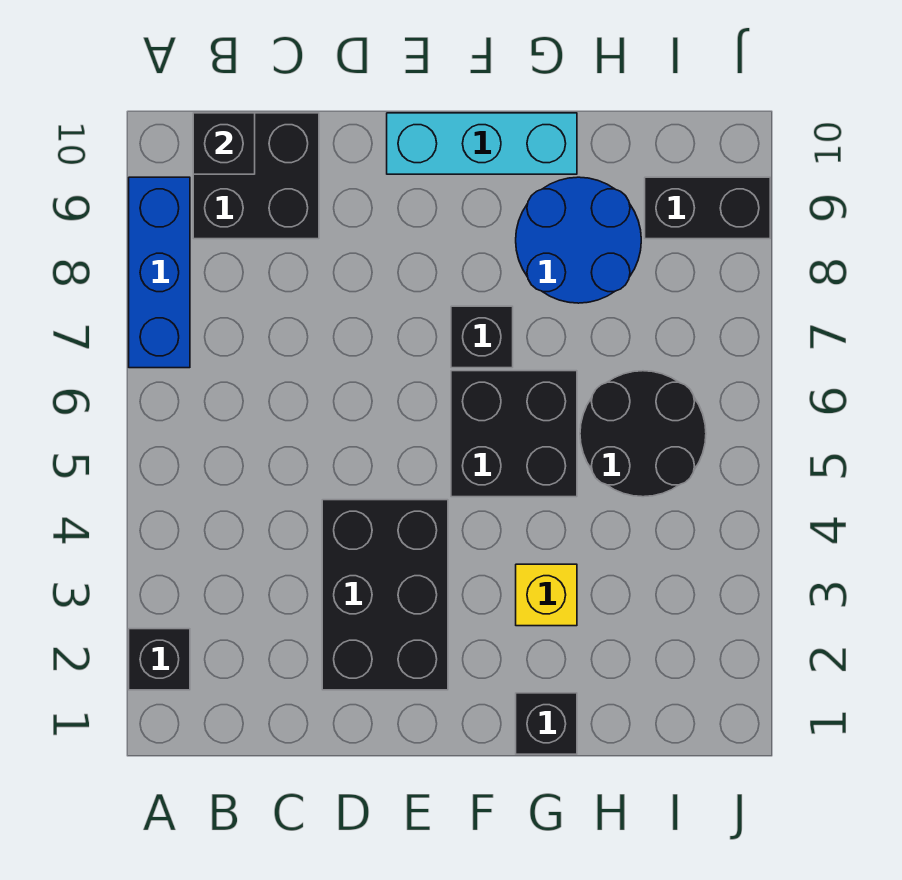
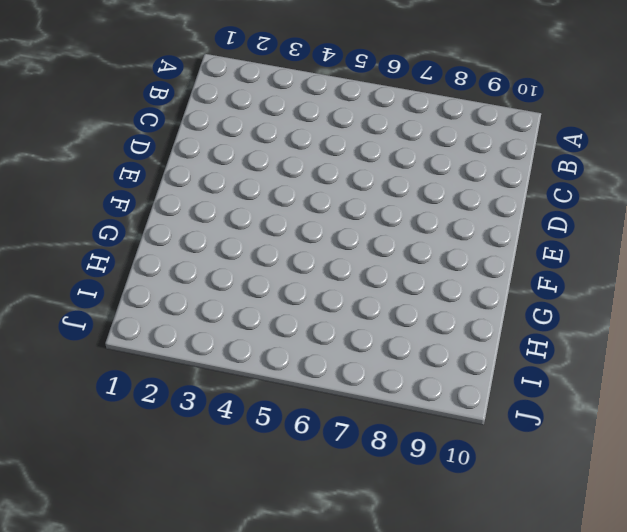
none -> black 1x1 brick [129,629,190,690]
none -> blue 1x3 brick [129,177,190,368]
none -> black 2x2 brick [193,113,319,239]

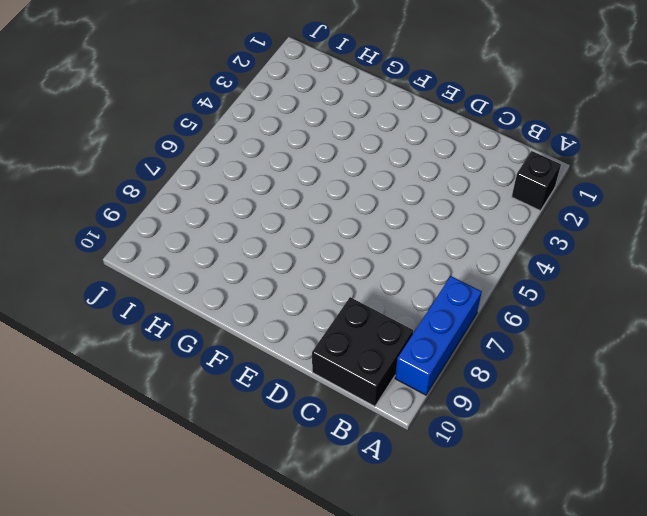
none -> black 2x3 brick [322,500,448,690]
none -> cyan 1x3 brick [387,113,577,174]
none -> black 2x2 brick [451,371,577,497]

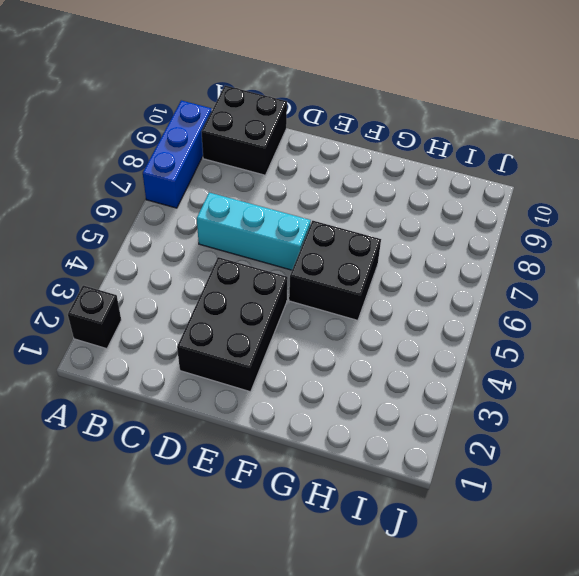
cyan 1x3 brick [197,192,311,270] -> cyan 1x3 brick moved to [387,113,577,174]
none -> black 1x1 brick [451,306,513,368]
none -> black 1x1 brick [516,693,577,754]
none -> yellow 1x1 brick [516,564,577,626]

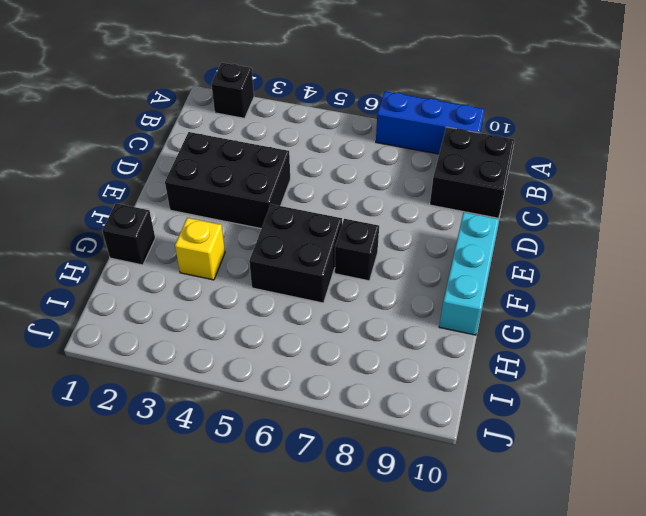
none -> blue 2x2 round brick [516,177,641,303]
none -> black 2x2 round brick [580,371,706,497]
none -> black 1x2 brick [645,177,770,239]

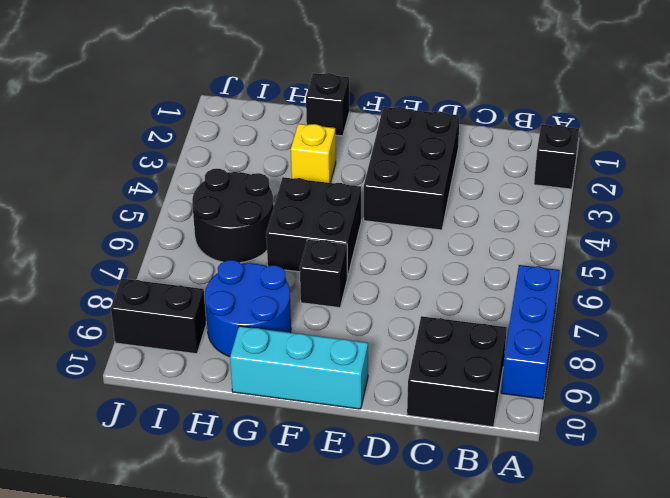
none -> black 1x1 brick [193,113,255,174]

